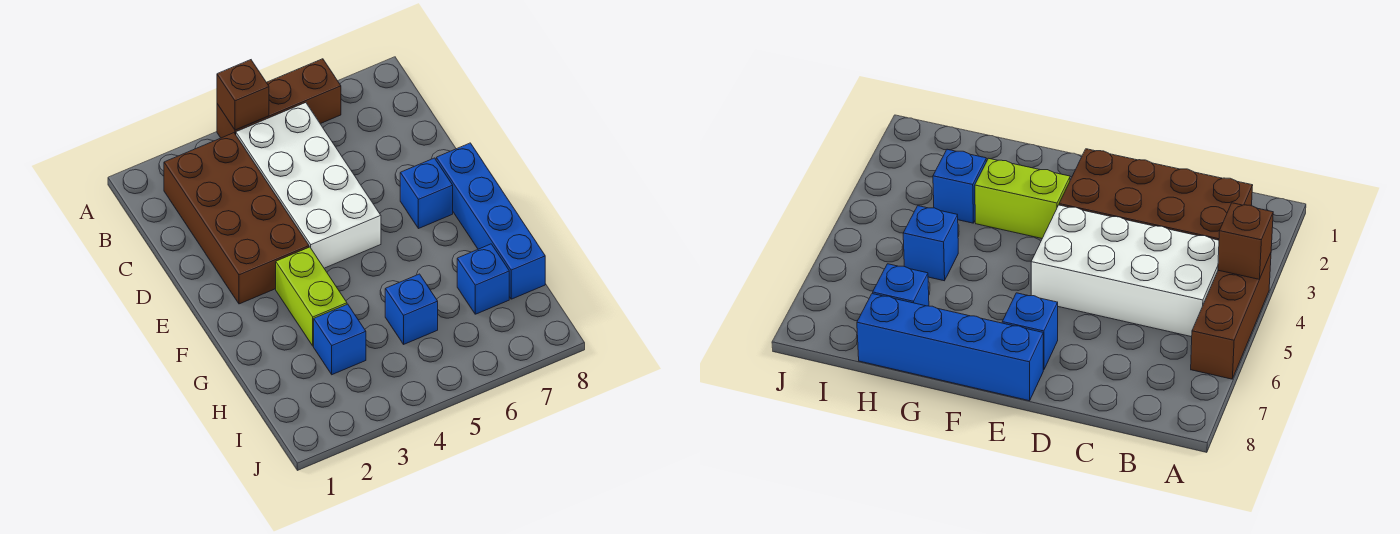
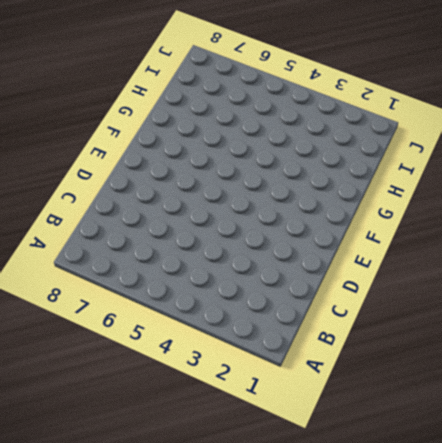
none -> brown 1x3 brick [217,59,341,138]
none -> brown 2x4 brick [164,133,309,304]

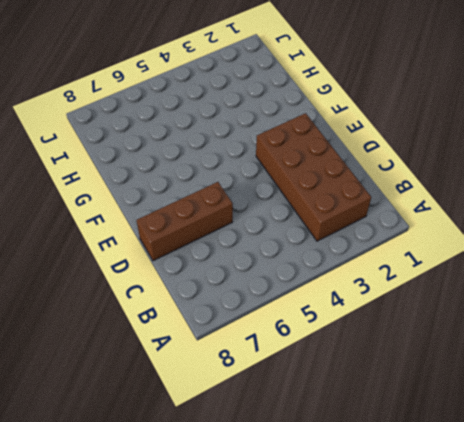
brown 1x3 brick [137,182,233,261] -> brown 1x3 brick moved to [217,59,341,138]
none -> white 2x4 brick [236,103,381,268]
none -> blue 1x1 brick [400,158,453,229]

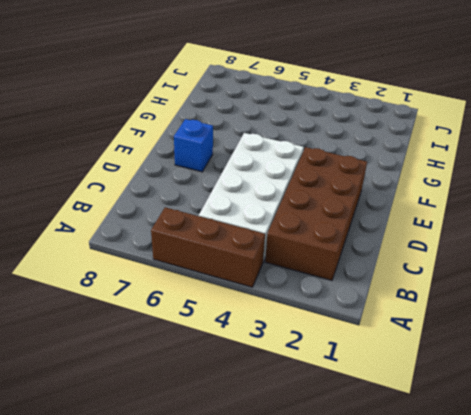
none -> blue 1x4 brick [436,143,545,299]
none -> lime 1x2 brick [276,247,347,346]

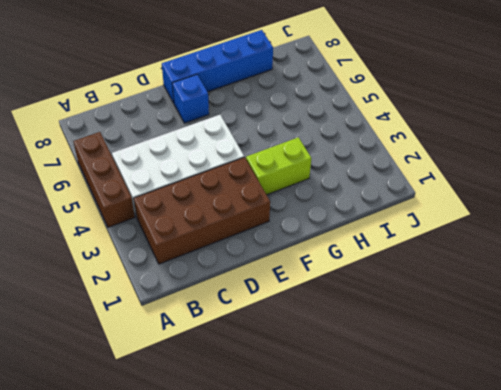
none -> blue 1x1 brick [314,304,366,375]
none -> blue 1x1 brick [385,274,438,344]

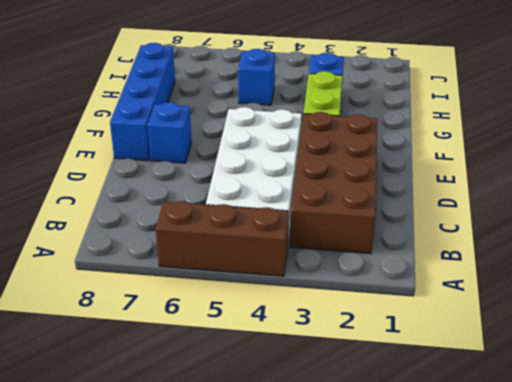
none -> blue 1x1 brick [457,244,509,314]
none -> brown 1x1 brick [217,60,269,130]

